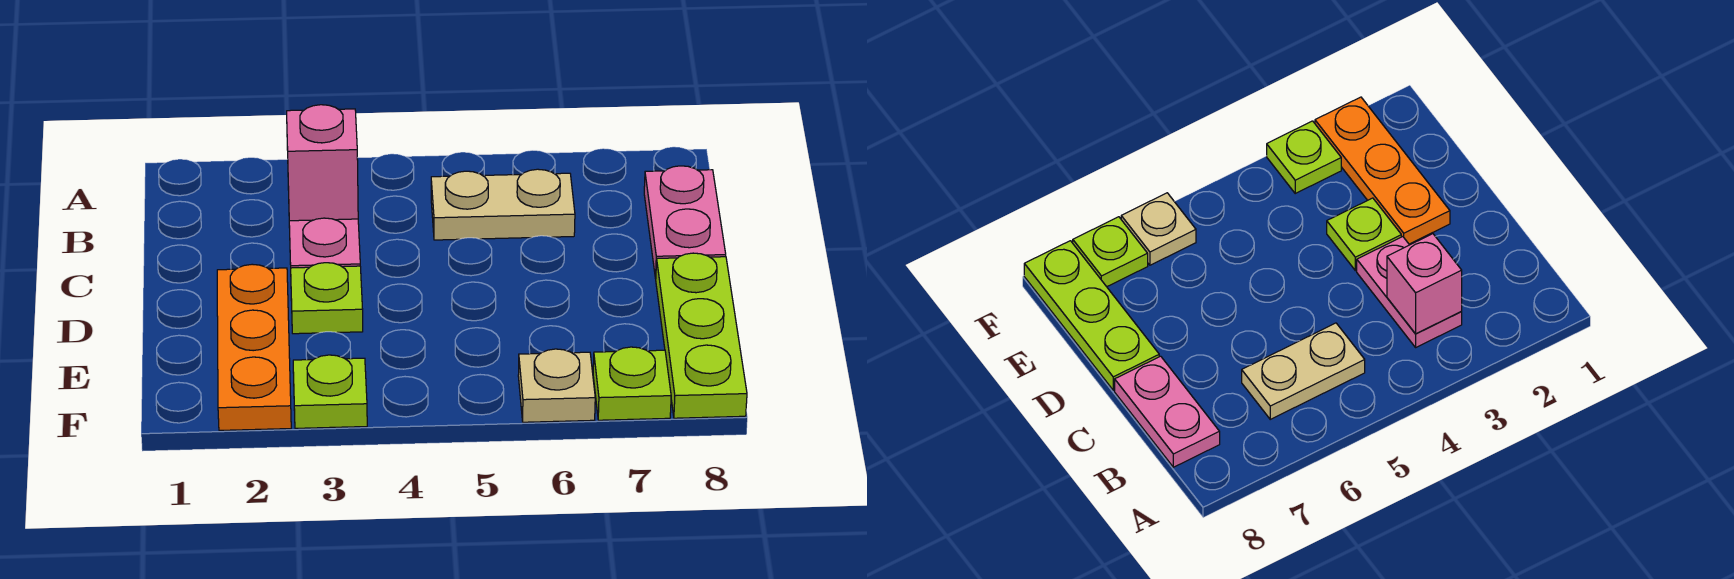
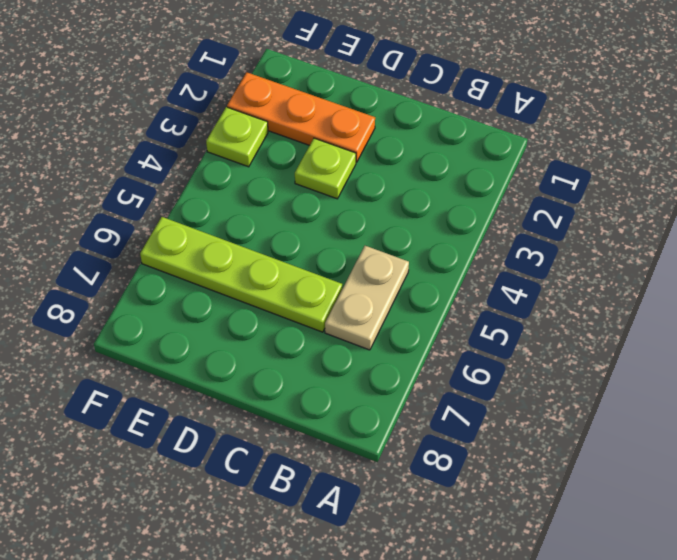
lime 1x4 plate [140,217,342,332] -> tan 1x1 plate [518,349,595,422]
none -> pink 1x2 plate [289,218,360,268]
none -> pink 1x2 plate [644,166,726,278]

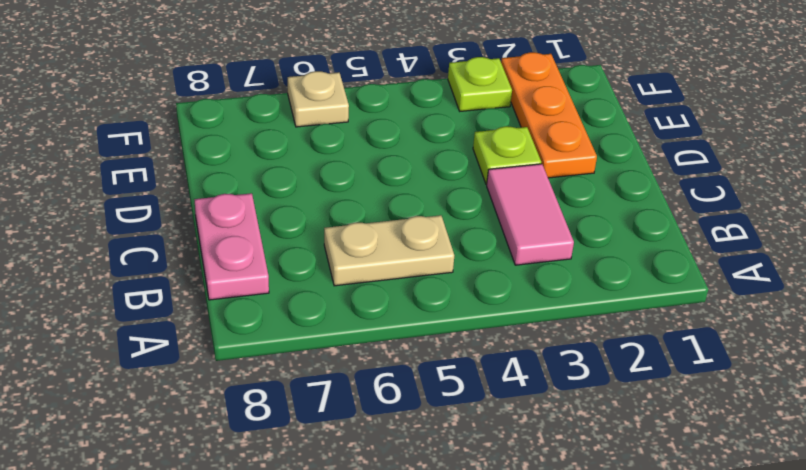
pink 1x2 tile [487,164,574,265] -> pink 1x2 plate [289,218,360,268]
none -> lime 1x3 plate [656,253,747,418]
none -> lime 1x1 plate [593,347,671,420]

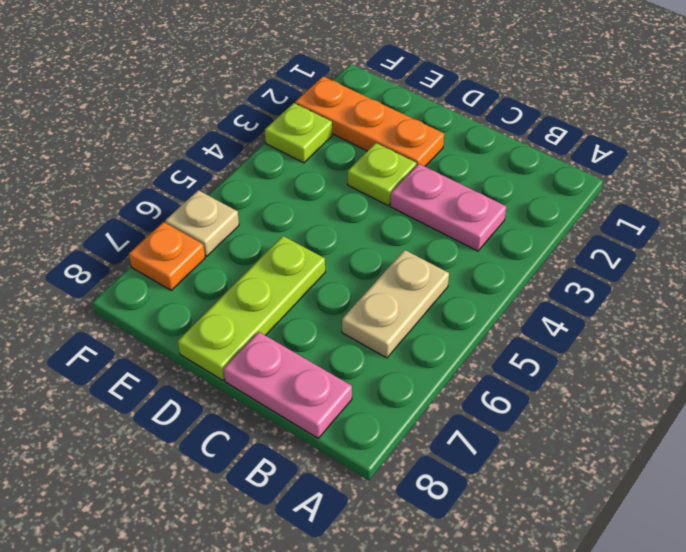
lime 1x3 plate [178,236,325,380] -> lime 1x3 plate turned to [656,253,747,418]
orange 1x1 plate [129,222,205,290] -> lime 1x1 plate [593,347,671,420]
none -> pink 1x1 brick [287,105,358,221]

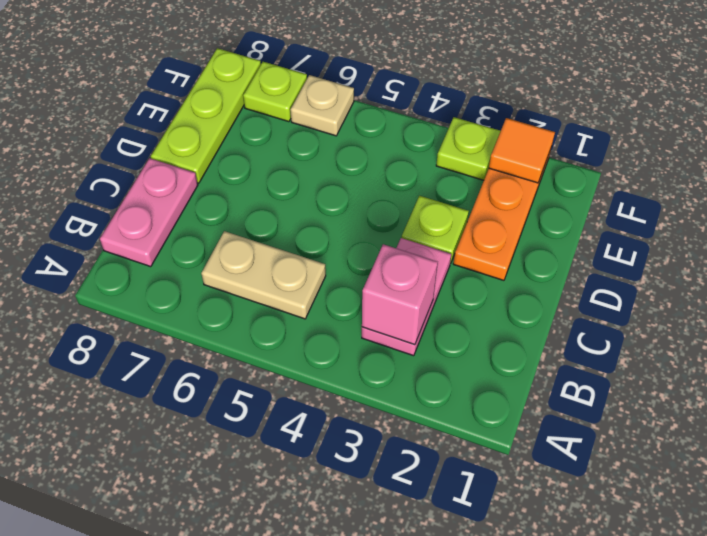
orange 1x1 tile [489,118,555,183] -> none

